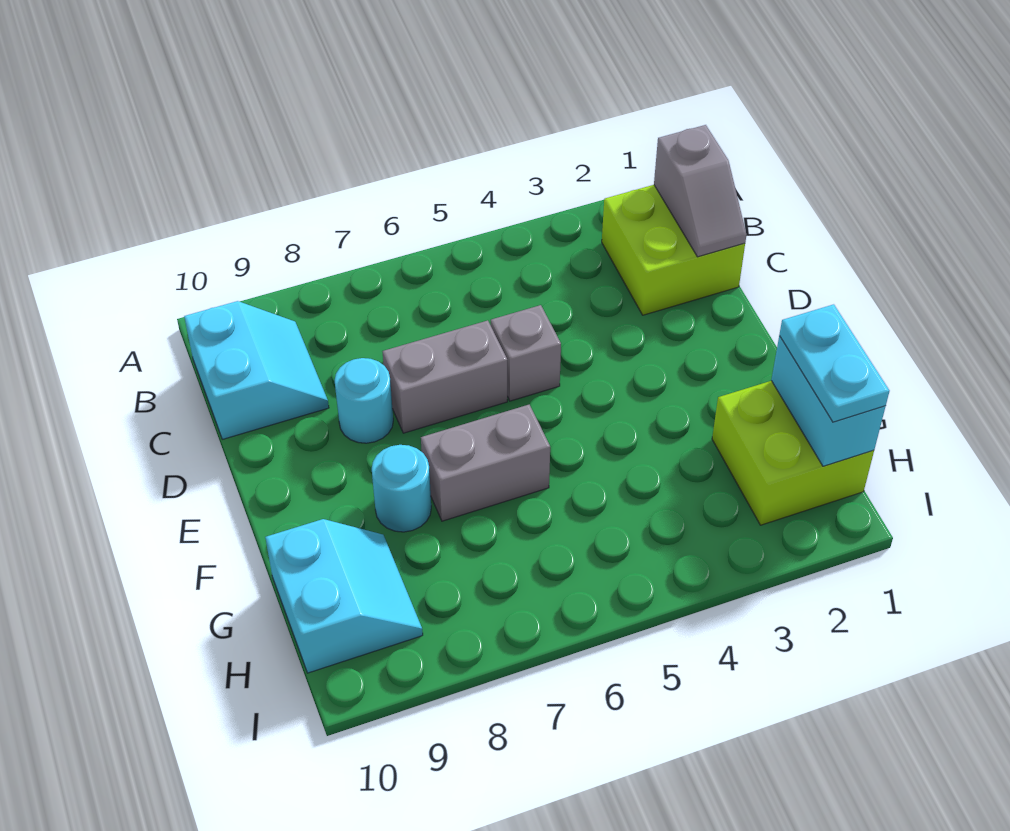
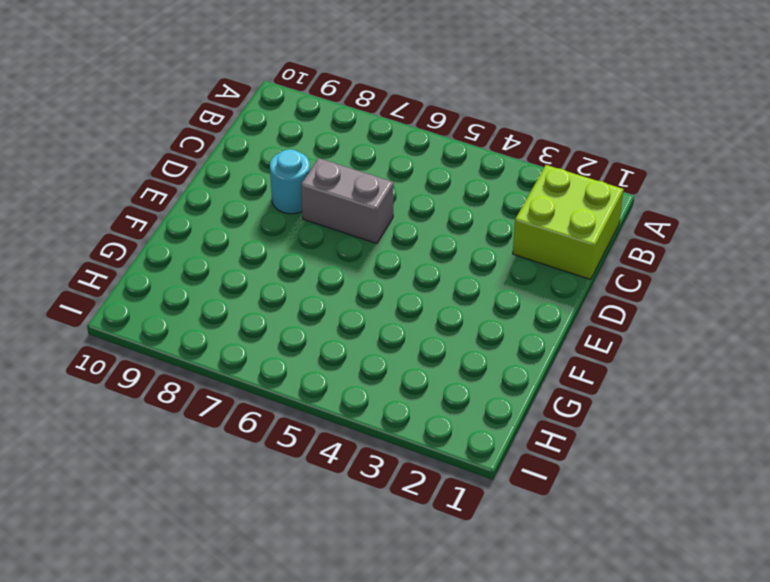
none -> cyan 2x2 slope [184,301,329,439]
none -> grey 1x1 brick [491,305,561,401]
none -> grey 1x2 brick [421,404,550,521]

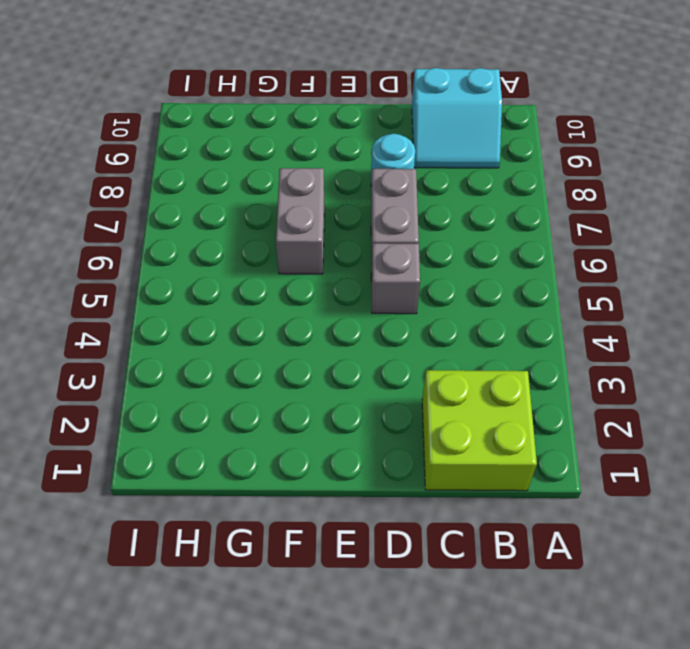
none -> cyan 1x1 round brick [372,445,431,532]
none -> lime 2x2 brick [712,381,874,525]
none -> cyan 2x2 slope [265,519,423,673]

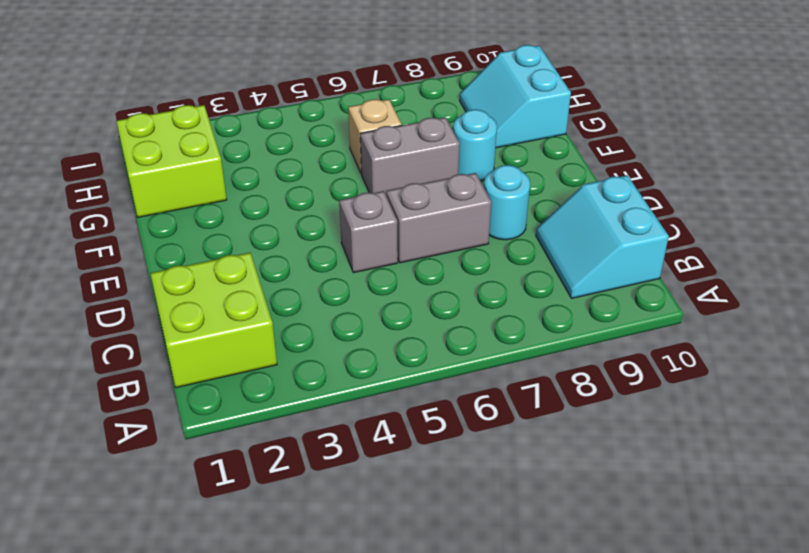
tan 1x1 brick [348,99,402,173] -> none
none -> grey 1x2 slope [654,125,746,257]
none -> cyan 1x2 brick [771,336,886,466]
none -> cyan 1x2 plate [779,304,889,422]

